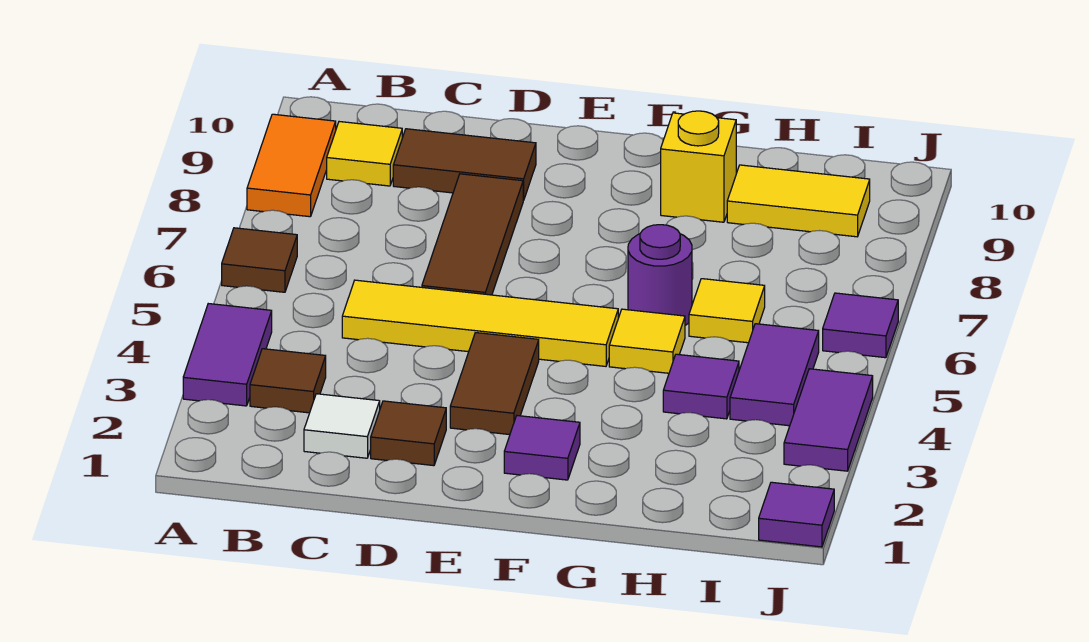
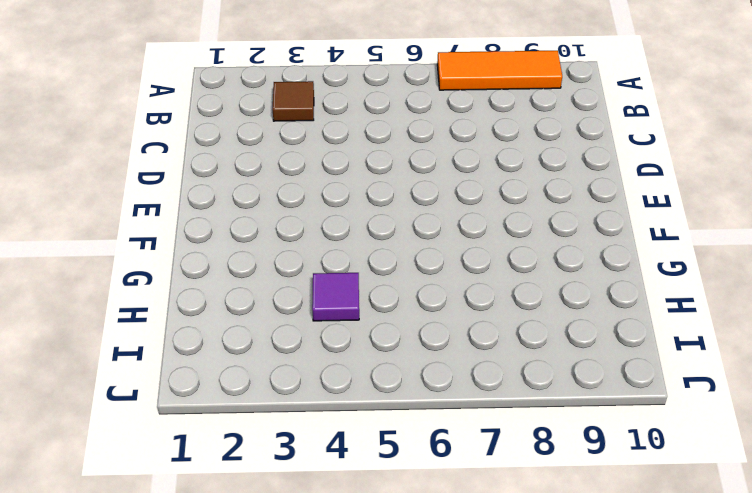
orange 1x3 tile [437,51,562,90] -> orange 1x2 tile [247,114,336,217]
none -> purple 1x2 tile [183,304,272,406]
none -> brown 1x1 tile [222,228,297,292]
none -> yellow 1x1 tile [327,122,402,186]

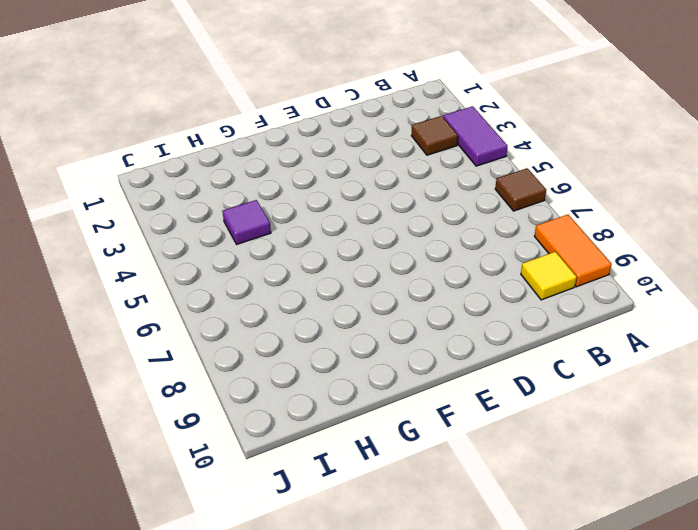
none -> white 1x1 tile [304,394,380,458]
none -> yellow 1x4 tile [342,280,618,366]
none -> brown 1x2 tile [393,129,536,200]

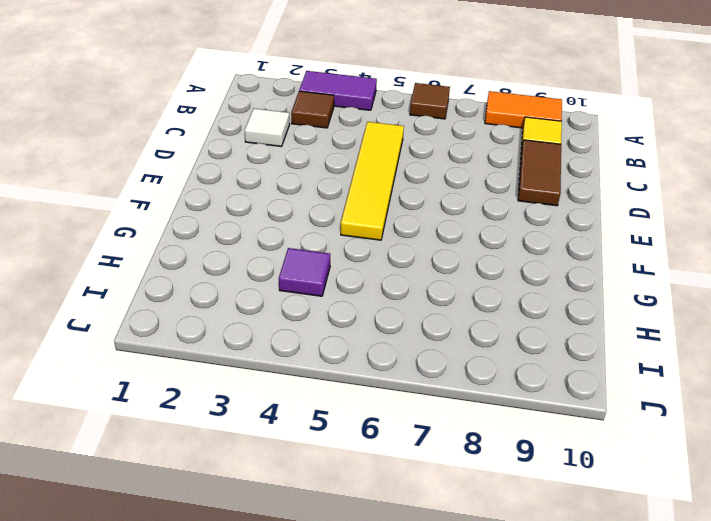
none -> brown 1x1 tile [371,401,446,466]
none -> brown 1x3 tile [422,174,523,295]
none -> brown 1x2 tile [450,333,539,435]

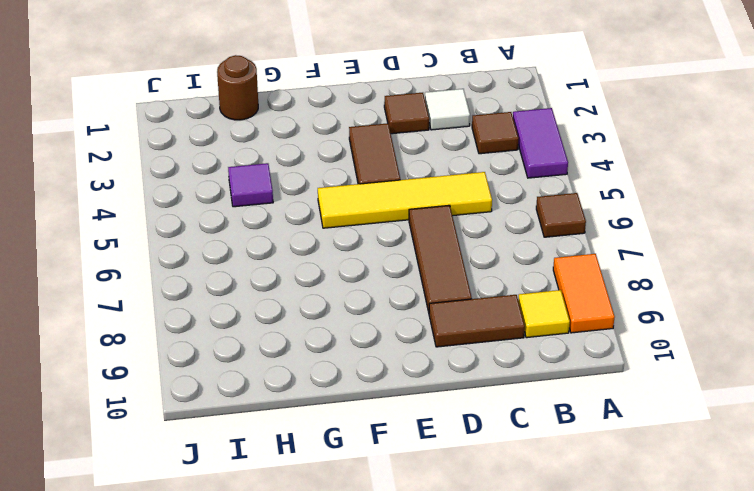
brown 1x1 round brick [217,55,258,120] -> none
none -> purple 1x1 tile [504,416,580,480]
none -> yellow 1x1 tile [609,309,685,373]
none -> purple 1x1 round brick [628,225,692,325]

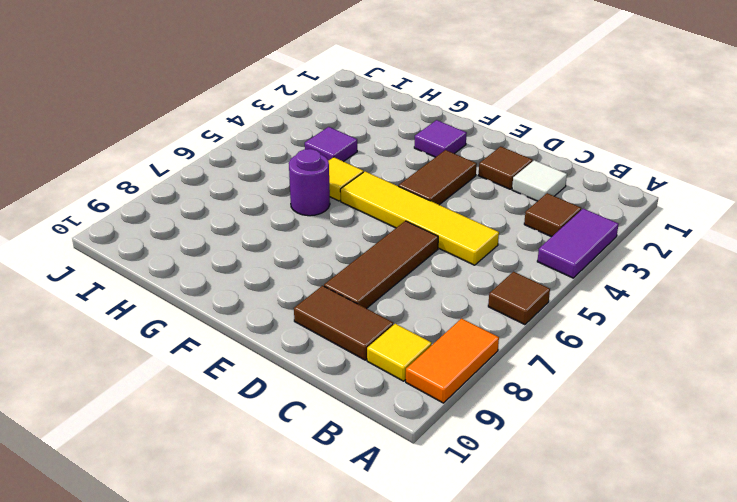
none -> yellow 1x1 brick [661,111,736,222]
none -> yellow 1x1 tile [689,279,765,343]
none -> yellow 1x2 tile [727,165,870,237]

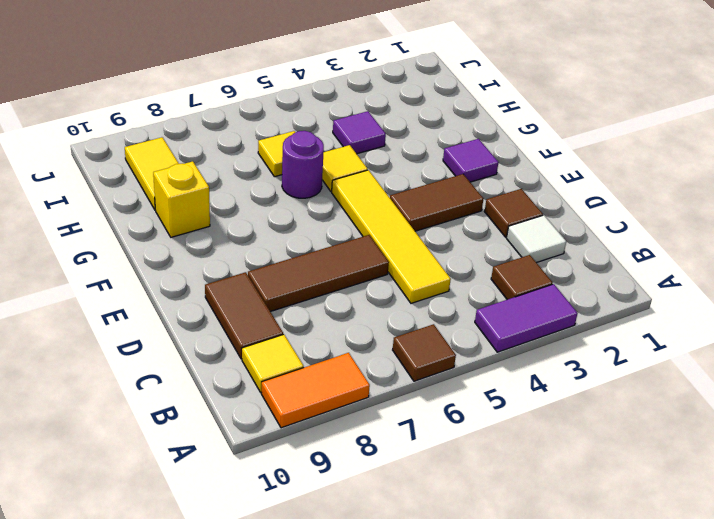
none -> purple 1x2 tile [730,324,819,426]
none -> purple 1x1 tile [759,482,834,547]
none -> purple 1x2 tile [784,369,873,471]

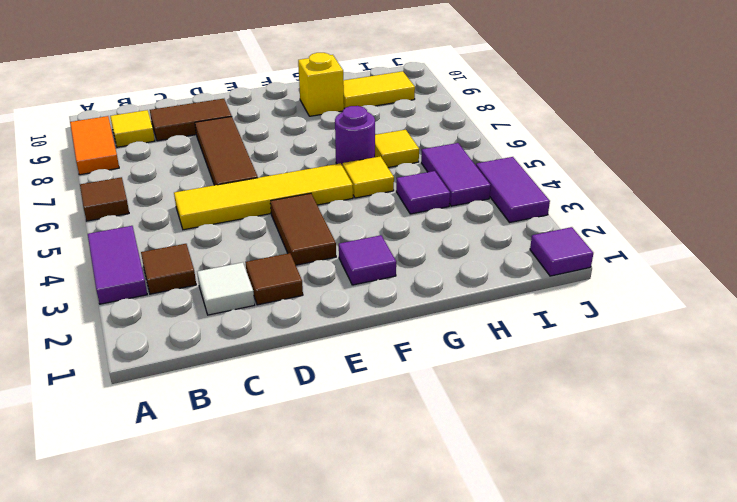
none -> purple 1x1 tile [823,293,898,358]

